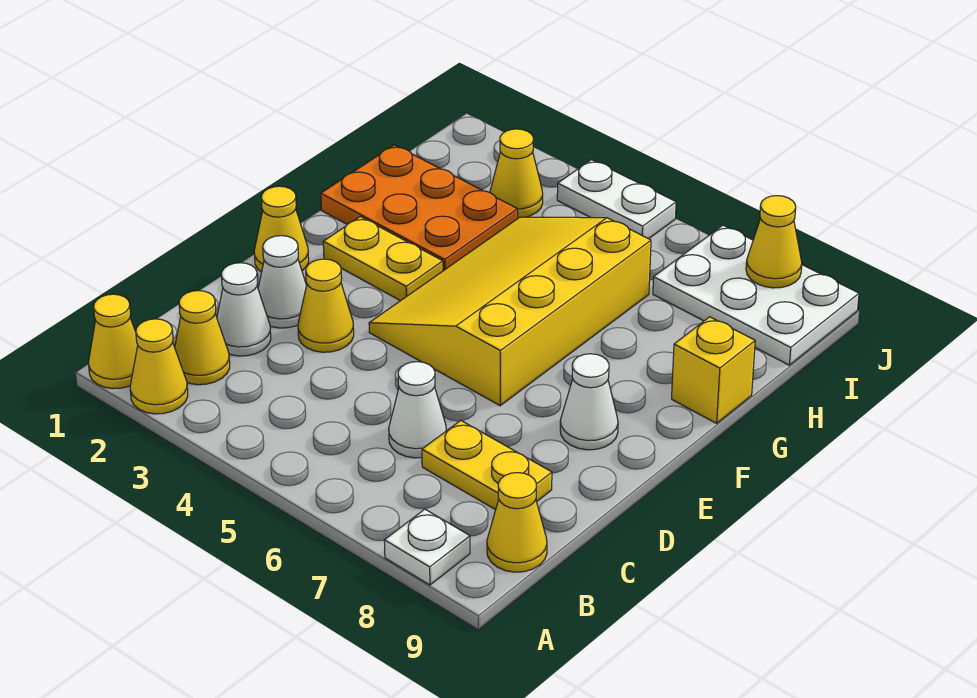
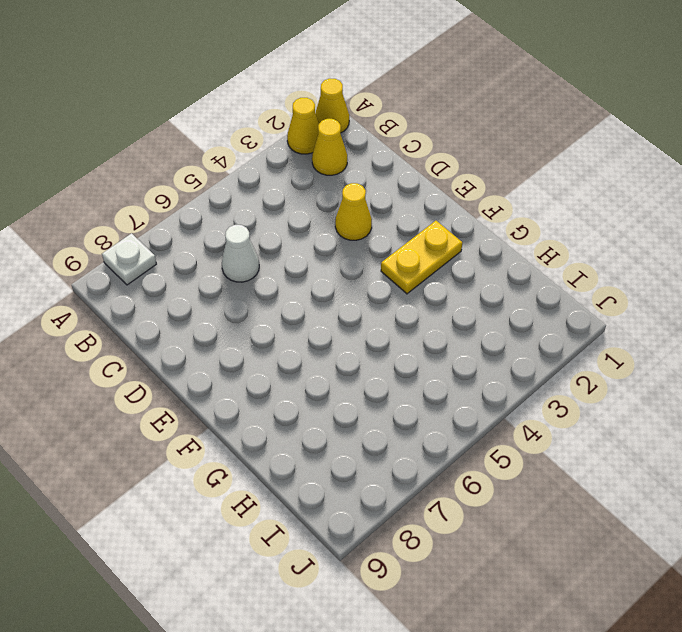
none -> yellow 1x1 cone [487,473,547,572]
none -> white 1x1 cone [217,263,271,356]
none -> yellow 1x2 plate [422,420,552,510]

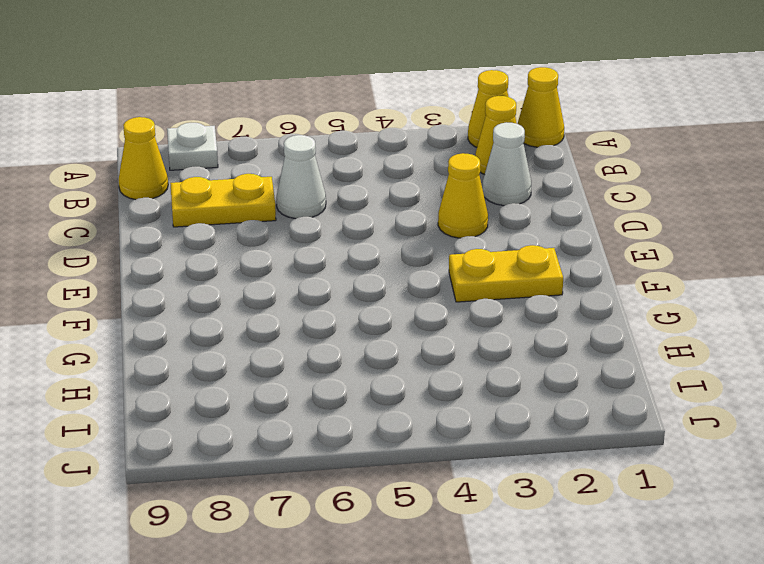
none -> white 1x1 cone [258,236,307,328]
none -> yellow 1x1 cone [254,186,309,272]
none -> yellow 3x4 slope [369,217,651,406]

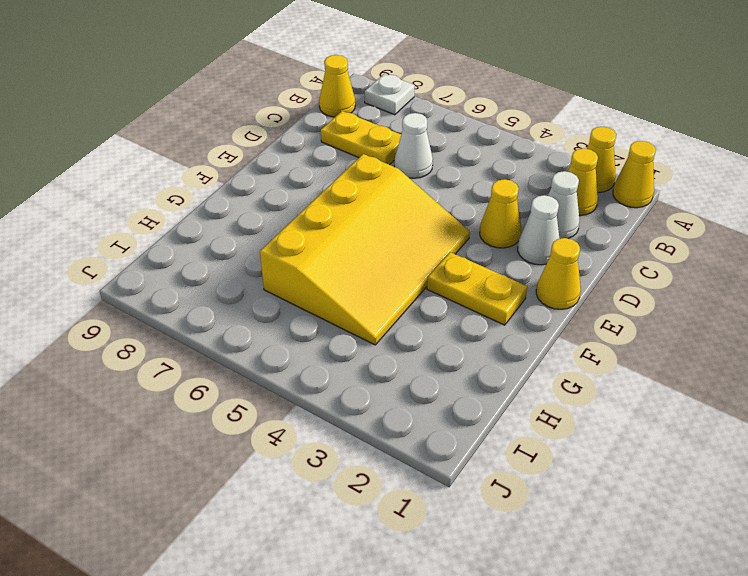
none -> white 1x1 cone [560,354,618,450]
none -> orange 2x3 plate [321,145,518,271]
none -> yellow 1x1 brick [672,317,755,423]

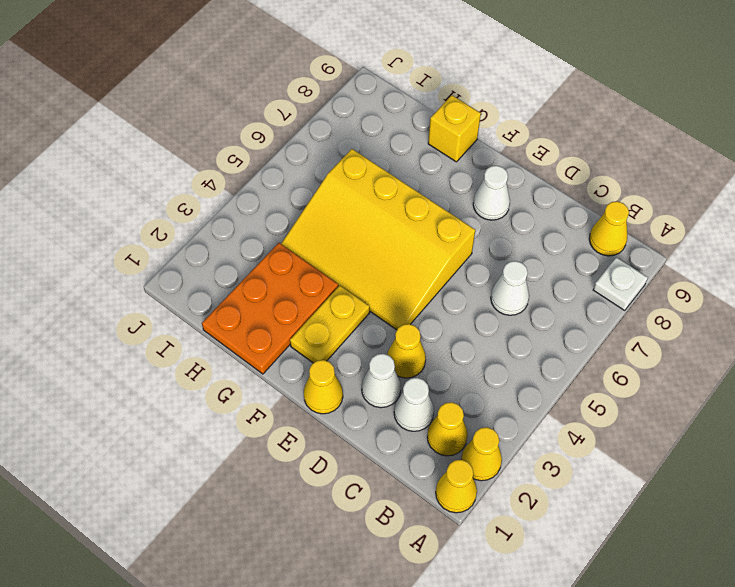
none -> yellow 1x2 plate [422,420,552,510]
none -> yellow 1x1 cone [490,129,543,218]
none -> white 2x3 plate [653,225,859,365]

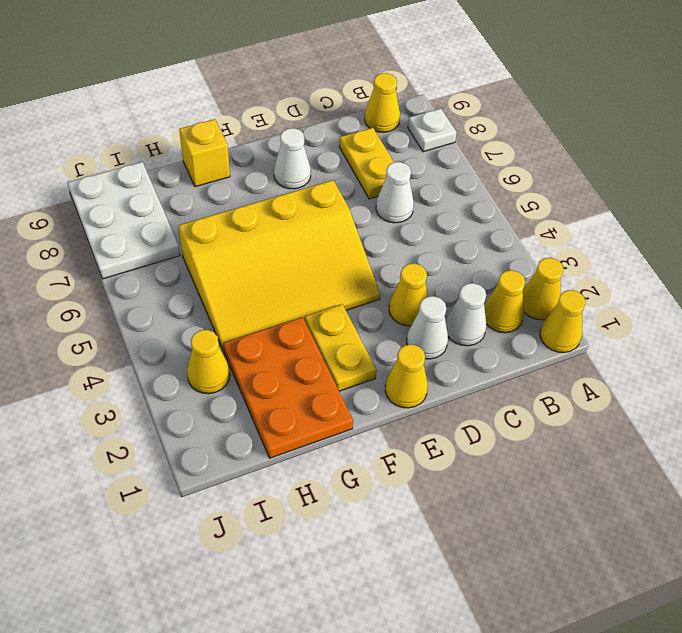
none -> white 1x2 plate [557,160,676,239]
none -> yellow 1x1 cone [746,196,802,288]

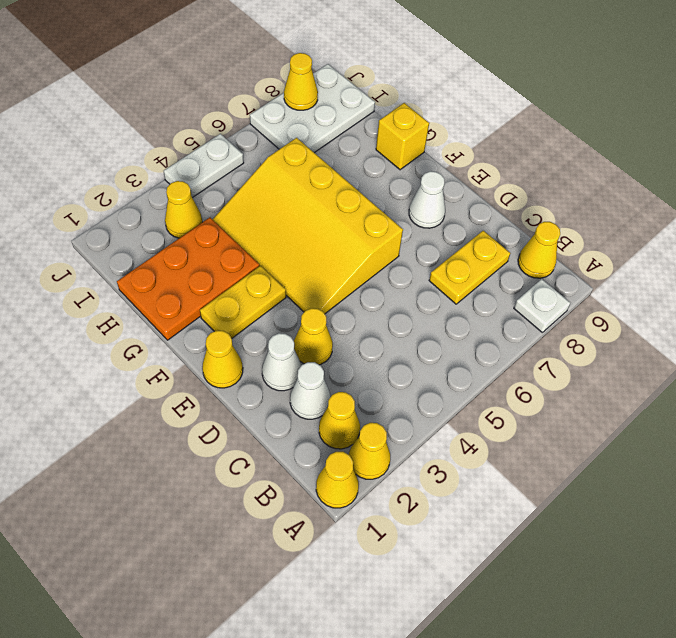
none -> white 1x1 cone [389,362,446,458]

